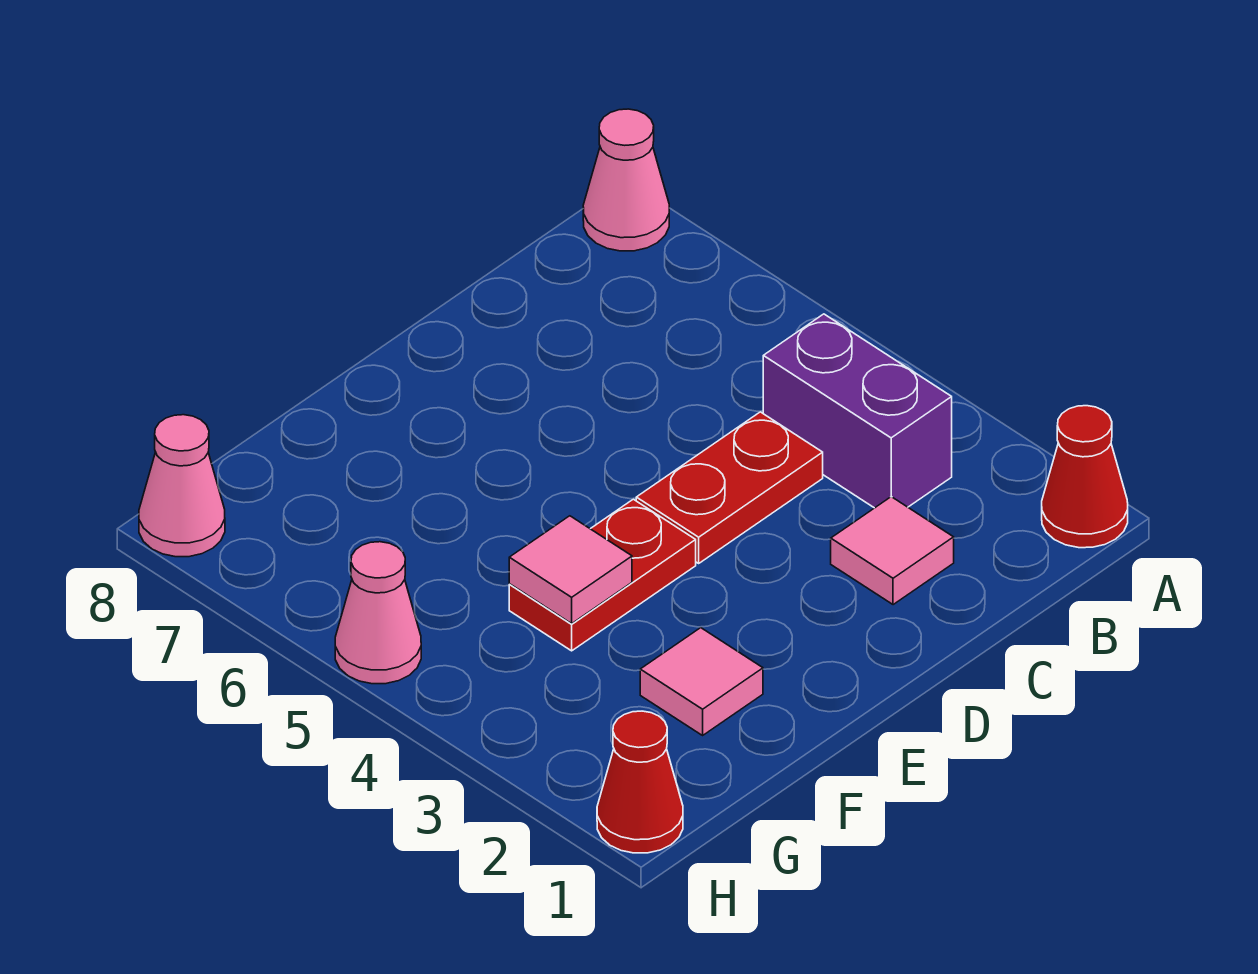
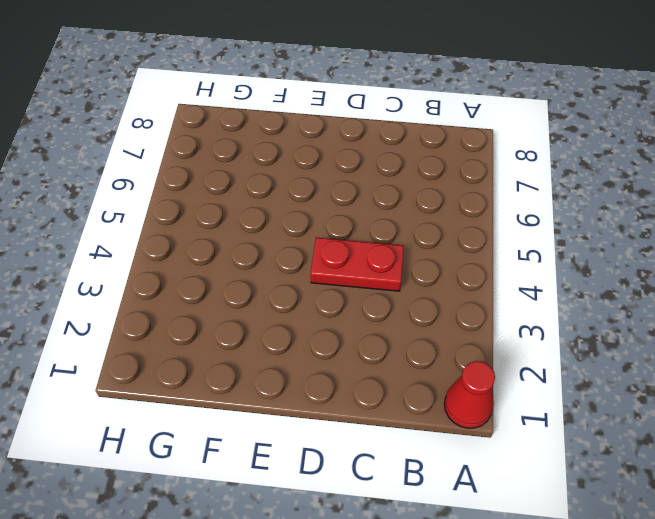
none -> pink 1x1 cone [583,109,669,251]
none -> purple 1x2 brick [763,314,952,508]

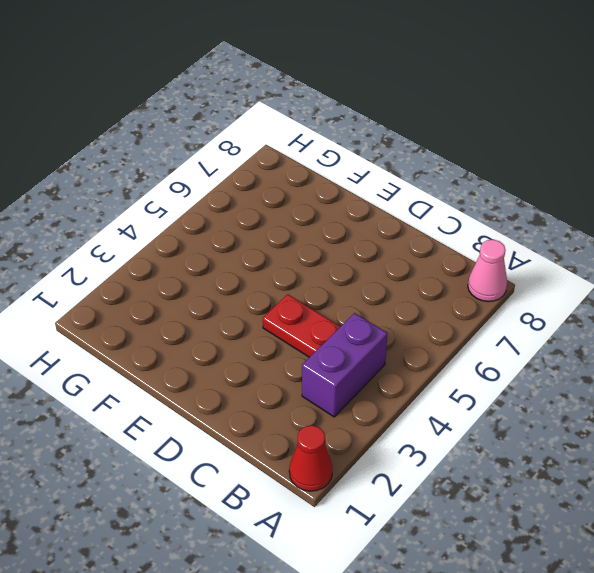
none -> pink 1x1 tile [831,497,954,605]
none -> red 1x2 plate [509,499,696,651]

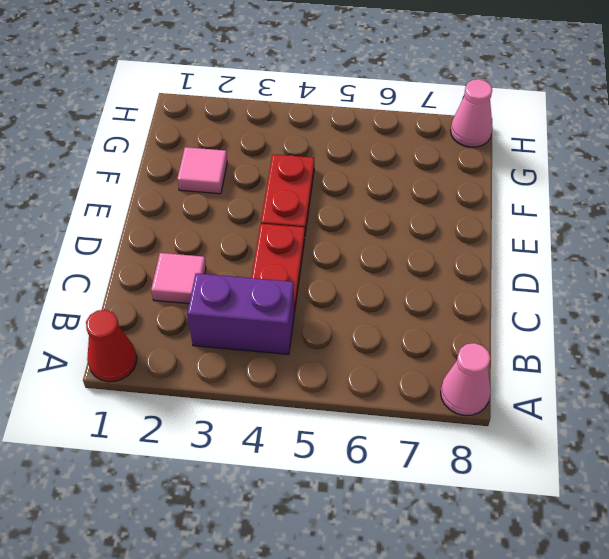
none -> red 1x1 cone [597,711,683,853]
none -> pink 1x1 cone [335,542,421,684]

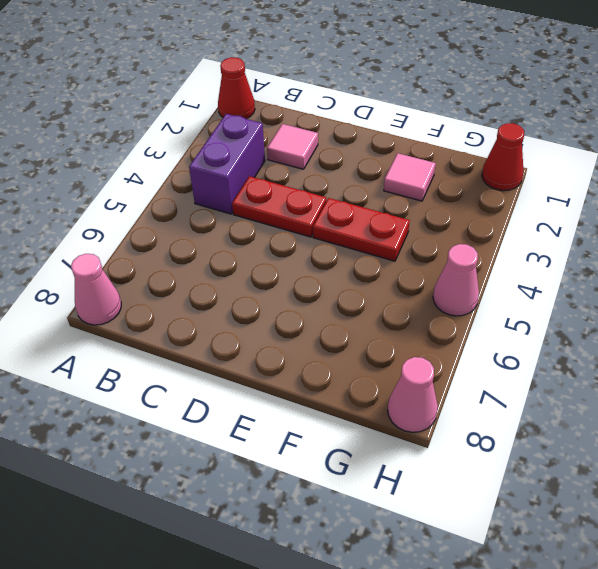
none -> pink 1x1 tile [509,516,632,624]

